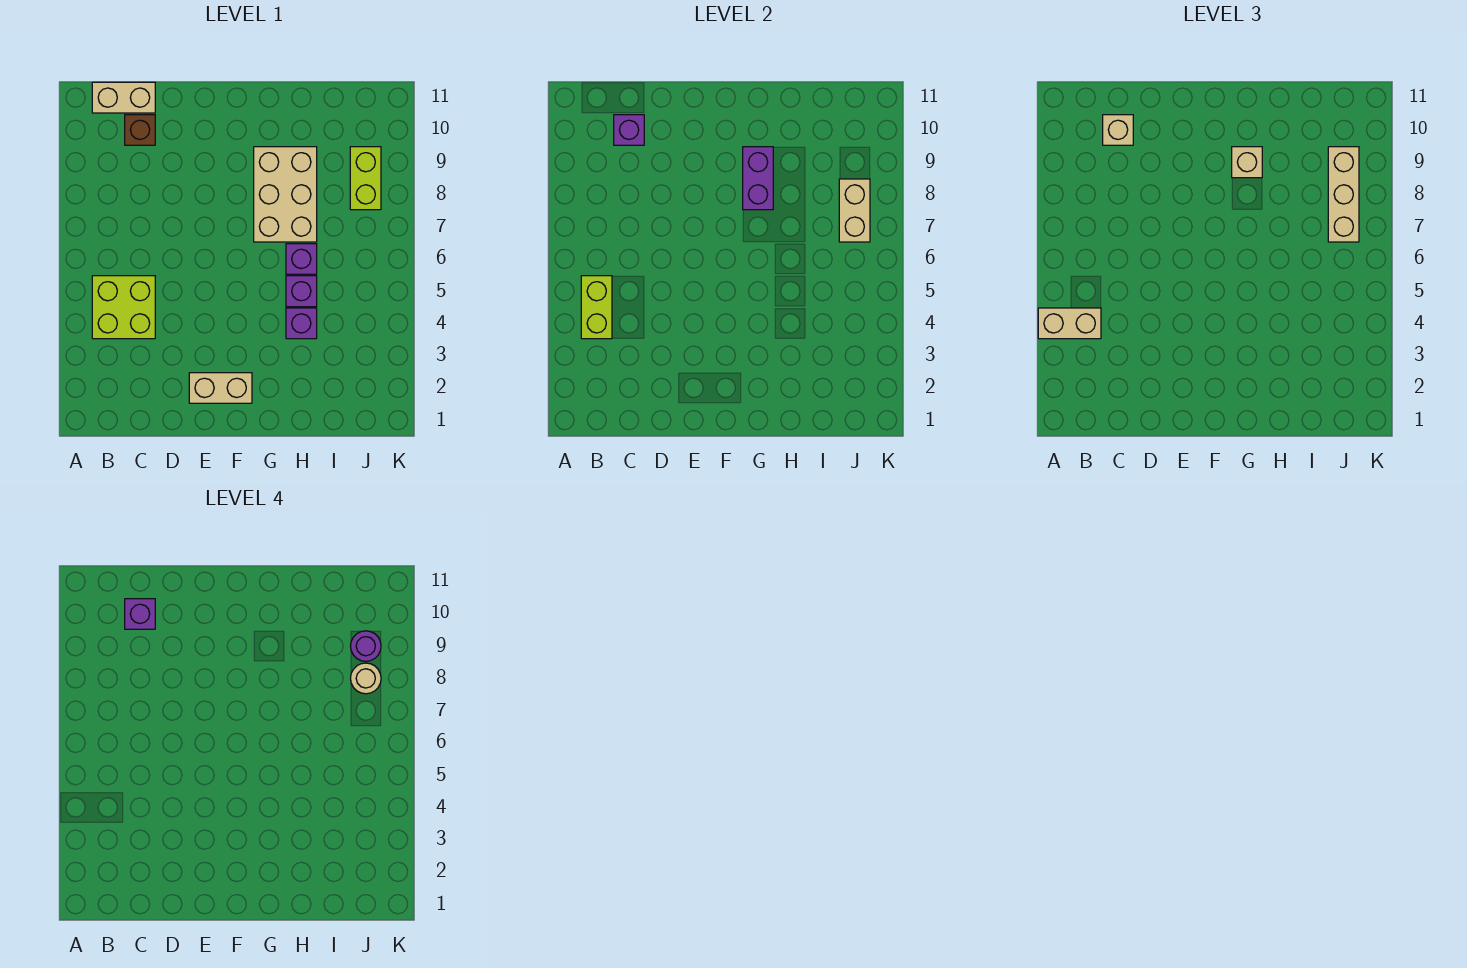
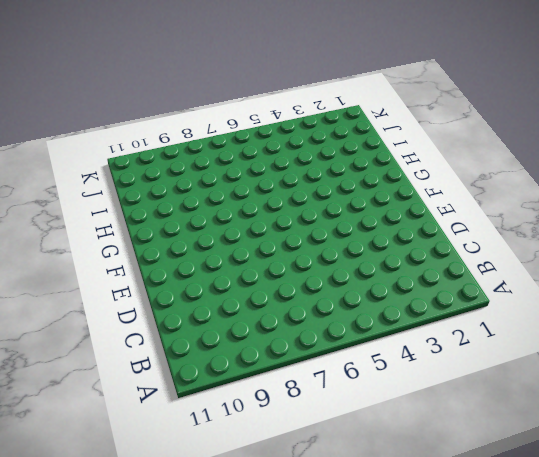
none -> lime 2x2 brick [92,276,155,339]
none -> tan 1x2 brick [92,82,155,113]
none -> brown 1x1 brick [125,115,155,145]

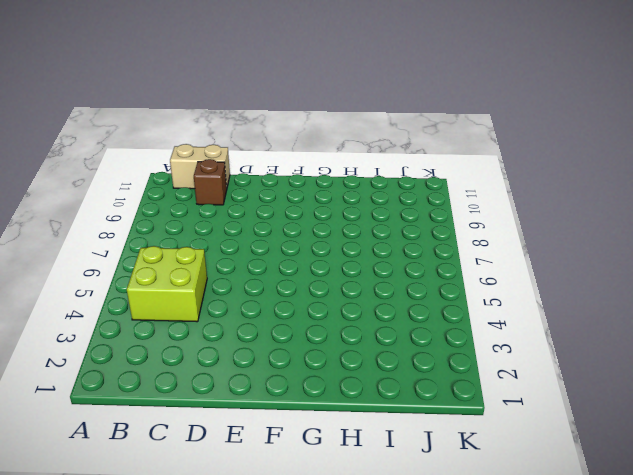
none -> tan 1x2 brick [189,373,252,403]
none -> tan 2x3 brick [254,147,317,242]
none -> purple 1x1 brick [286,308,317,339]

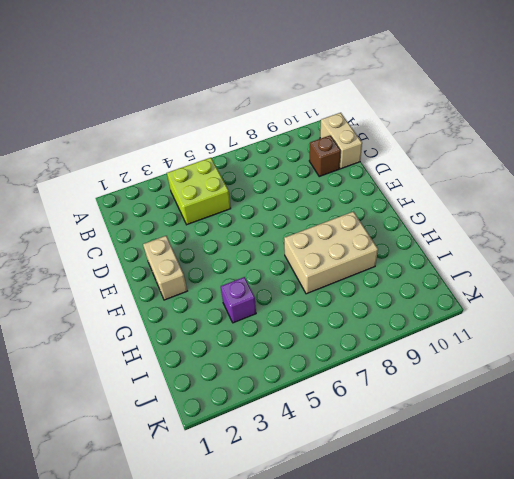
none -> purple 1x1 brick [286,276,317,307]
none -> purple 1x1 brick [286,244,317,274]
none -> lime 1x2 brick [350,147,381,210]

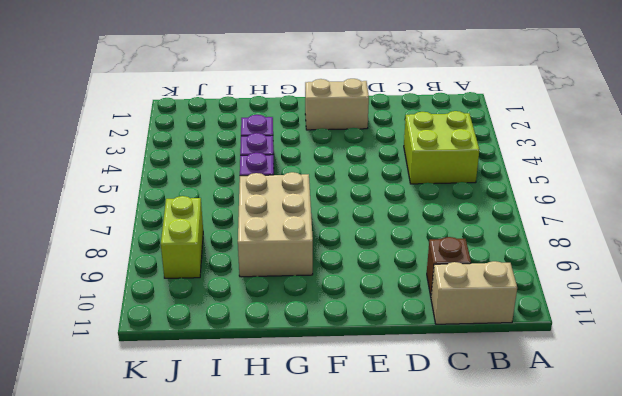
none -> lime 1x2 brick [581,276,612,339]
none -> purple 1x1 brick [614,115,644,145]
none -> purple 1x2 brick [743,147,773,210]

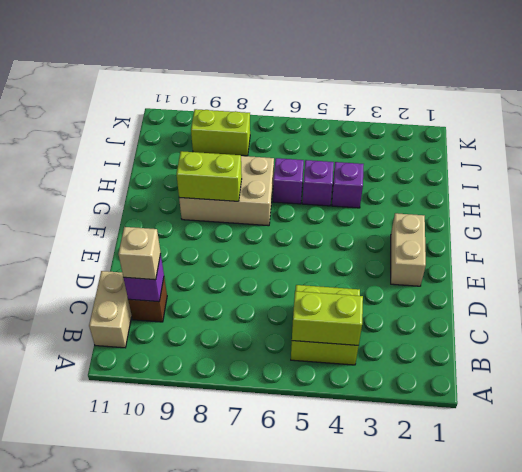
lime 1x2 brick [176,151,242,201] -> purple 1x2 brick [743,147,773,210]
none -> tan 1x2 brick [839,179,870,242]
none -> tan 1x2 brick [1038,308,1101,339]
none -> tan 1x1 brick [1232,147,1262,178]

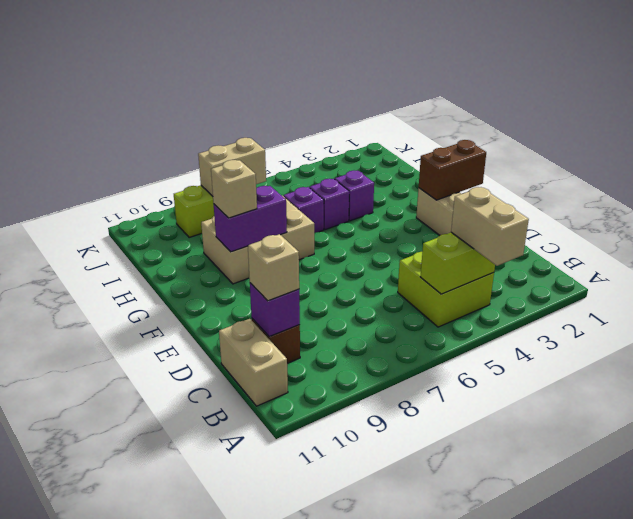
brown 1x2 brick [419,140,486,200] -> none
none -> tan 1x3 brick [1328,147,1359,242]
none -> purple 1x1 brick [125,599,155,629]
none -> tan 1x1 round brick [351,663,381,694]

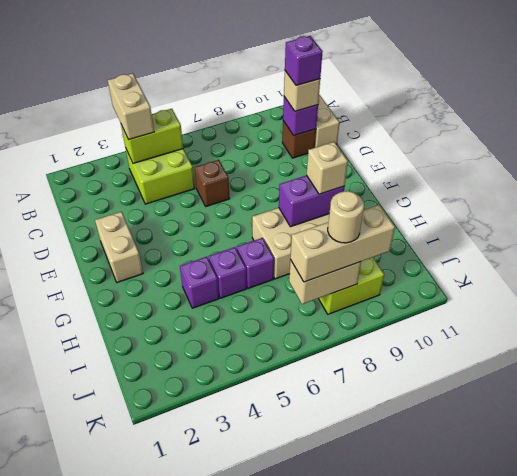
brown 1x1 brick [195,160,230,207] -> none
none -> purple 1x1 round brick [351,631,381,661]

